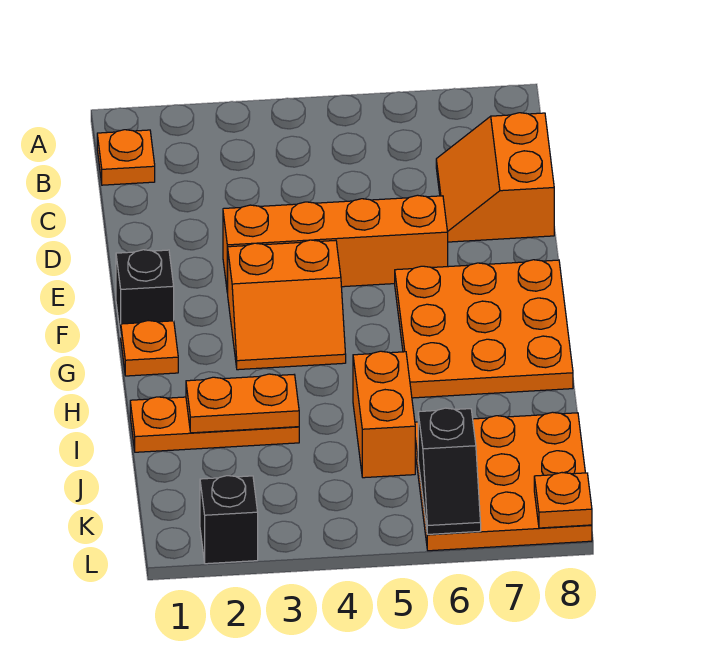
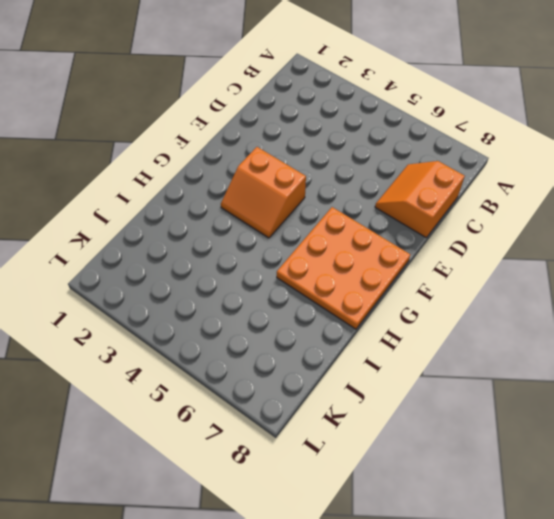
none -> orange 1x1 plate [97,130,155,185]
none -> orange 1x4 brick [223,195,448,293]
none -> black 1x1 brick [116,250,174,337]

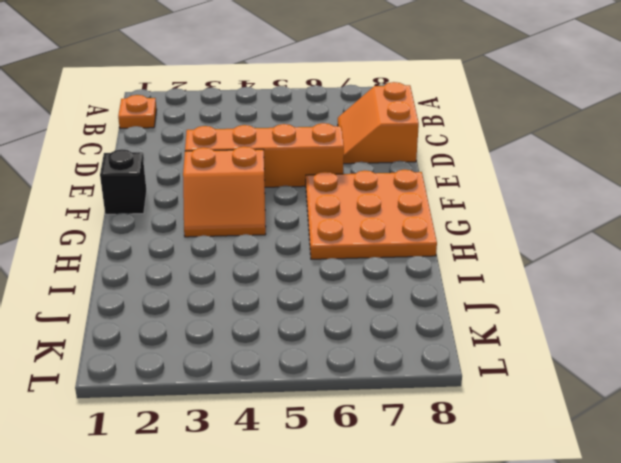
none -> orange 1x1 plate [121,321,178,376]
none -> orange 1x3 plate [130,397,299,452]
none -> orange 1x2 brick [353,351,415,478]

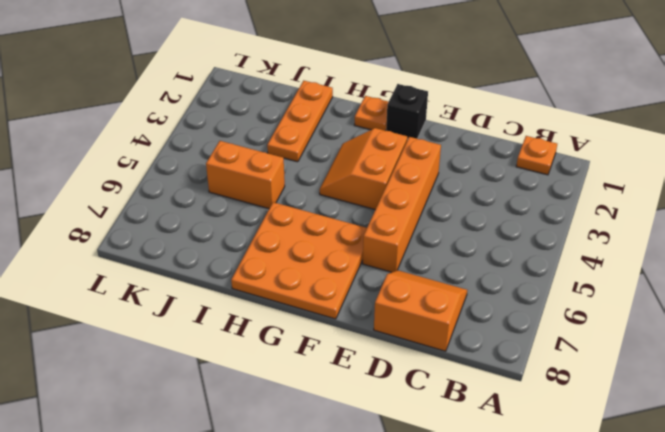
none -> orange 3x3 plate [415,412,592,551]
none -> black 1x1 brick [200,476,258,564]
none -> orange 1x2 plate [186,374,299,433]

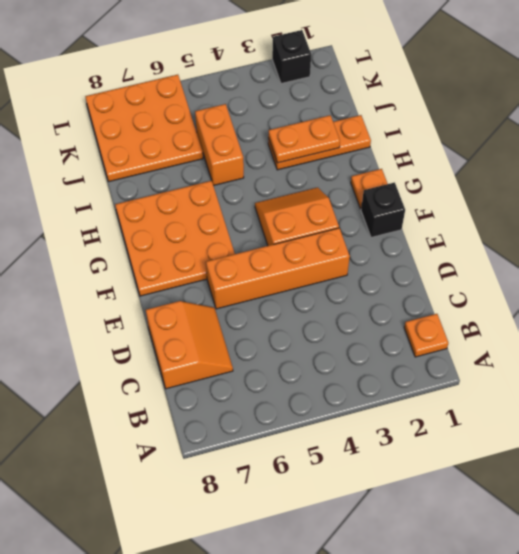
none -> black 1x2 slope [418,408,481,534]
none -> orange 1x1 plate [534,473,592,528]

